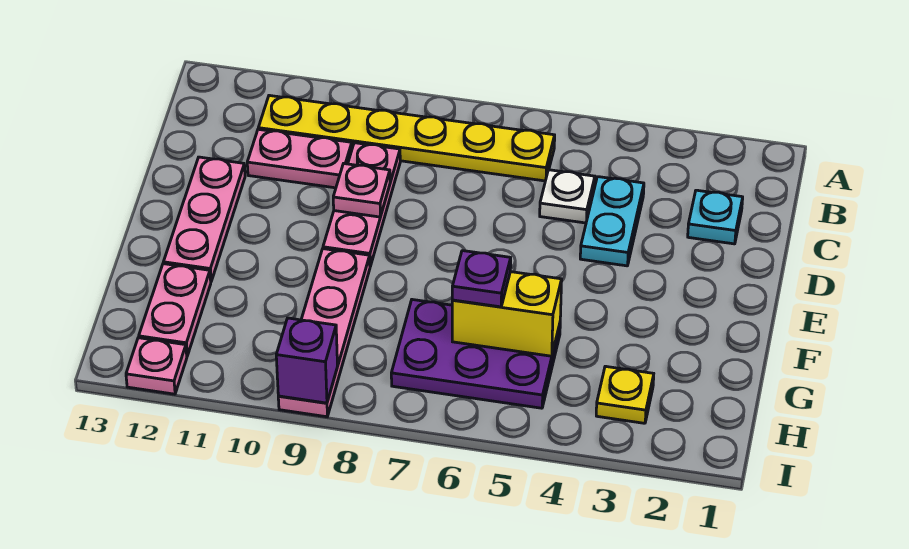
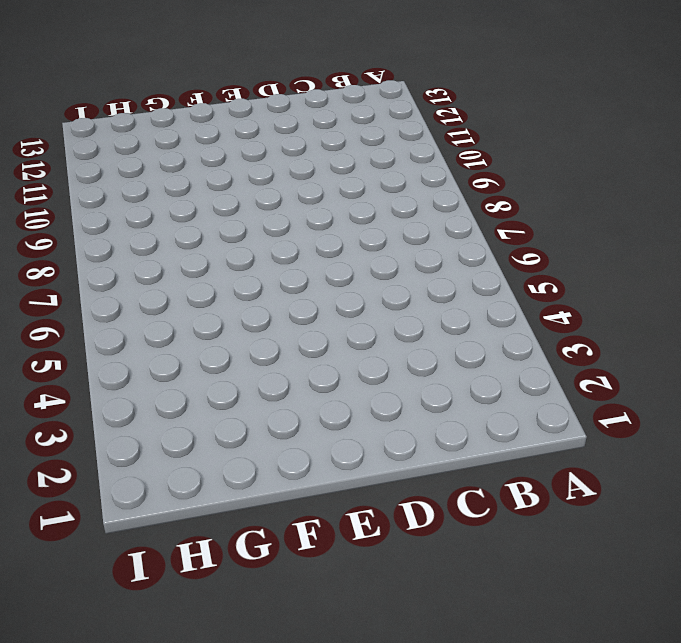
none -> yellow 1x6 plate [258,95,555,181]
none -> cyan 1x1 plate [688,190,743,244]
none -> cyan 1x2 plate [580,177,644,266]

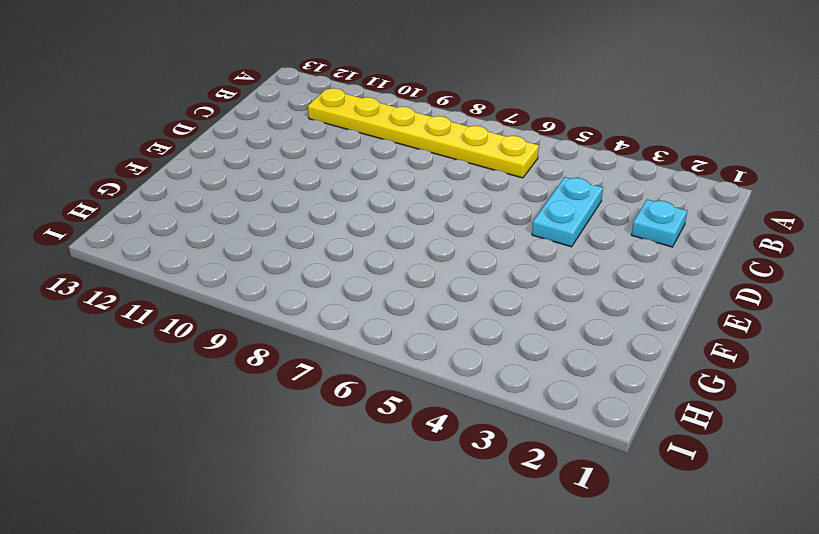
none -> white 1x1 plate [540,170,595,223]
none -> pink 1x3 plate [323,143,400,266]
none -> pink 1x2 plate [247,129,352,188]

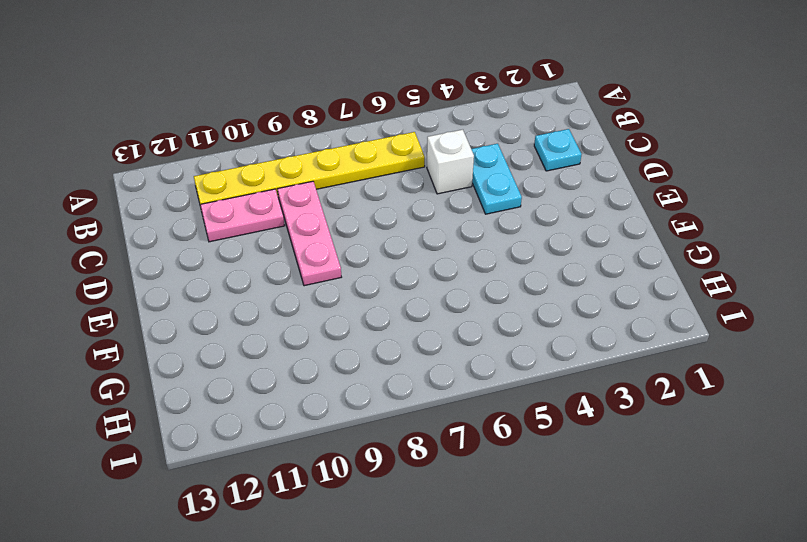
white 1x1 brick [427,130,474,194] -> white 1x1 plate [540,170,595,223]
none -> pink 1x3 plate [163,157,245,281]
none -> pink 1x4 plate [278,249,370,417]
none -> purple 2x3 plate [391,300,560,408]

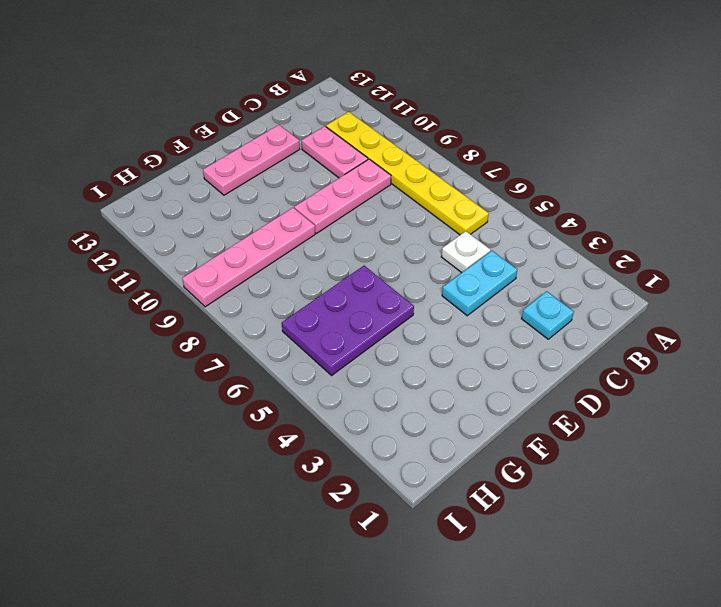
purple 2x3 plate [282,266,414,375] -> purple 2x3 plate turned to [391,300,560,408]
none -> pink 1x2 plate [139,264,211,356]
none -> yellow 1x1 plate [596,366,654,423]
none -> pink 1x1 plate [126,338,187,394]

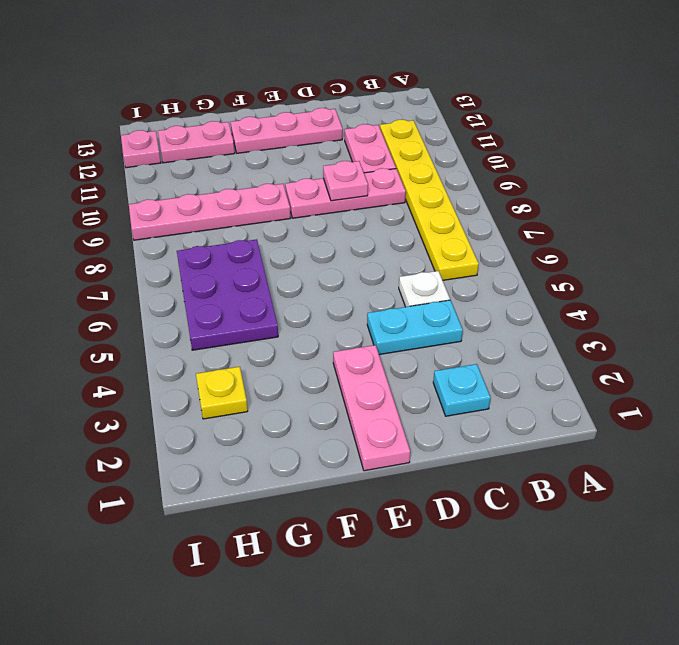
pink 1x3 plate [333,345,410,471] -> none
none -> yellow 1x2 brick [452,272,562,356]
none -> purple 1x1 brick [276,318,338,403]
none -> purple 1x1 plate [452,251,511,307]

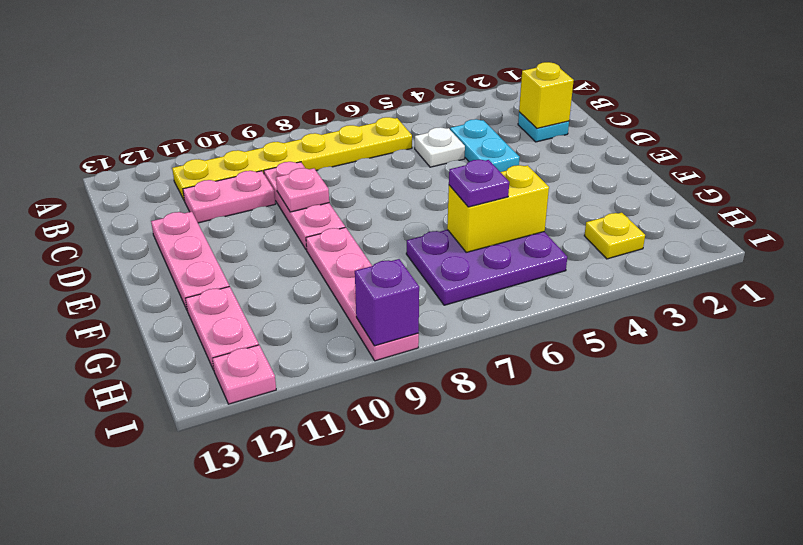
yellow 1x1 brick [519,62,574,128] -> none

